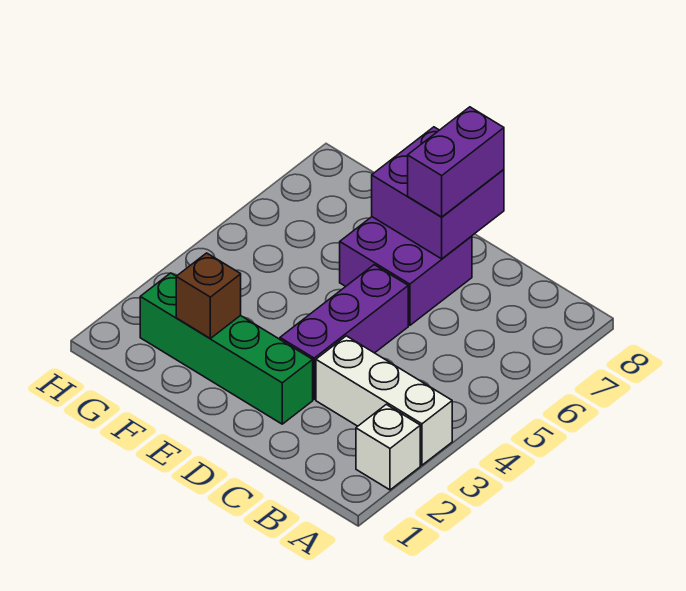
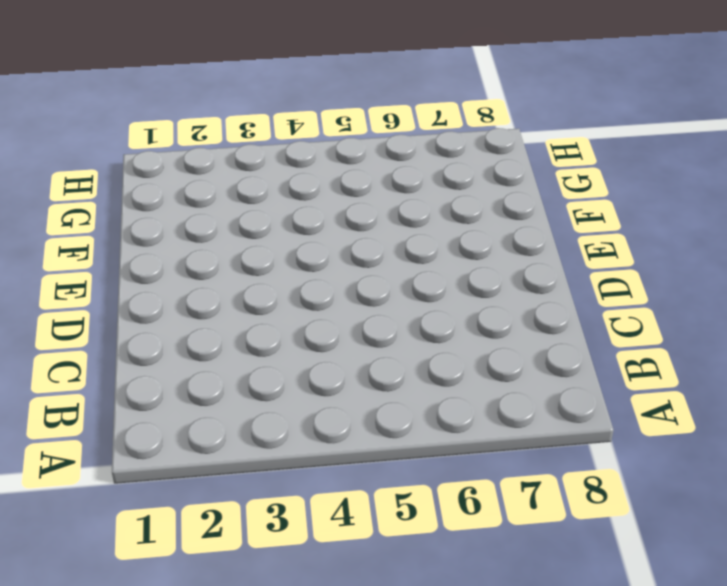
none -> white 1x1 brick [356,404,420,490]
none -> white 1x3 brick [316,336,452,465]

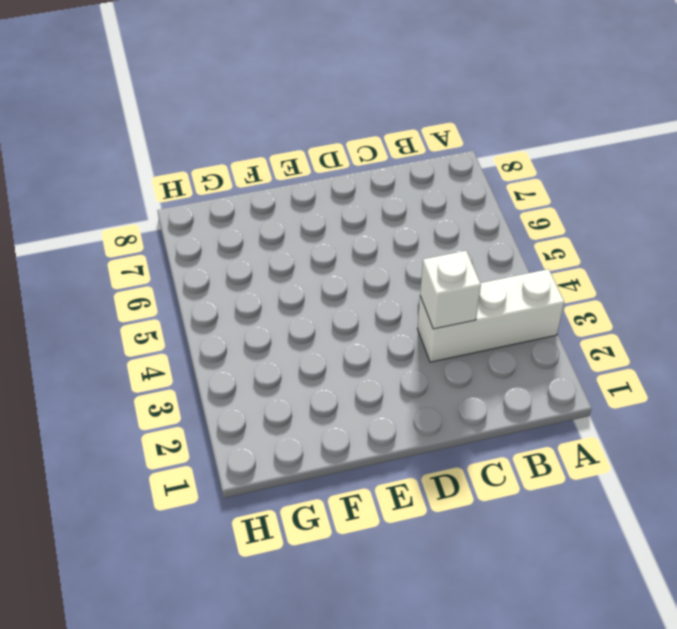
white 1x1 brick [420,251,481,329] -> white 1x1 brick moved to [356,404,420,490]
none -> green 1x4 brick [140,273,313,424]
none -> purple 1x3 brick [280,265,408,399]

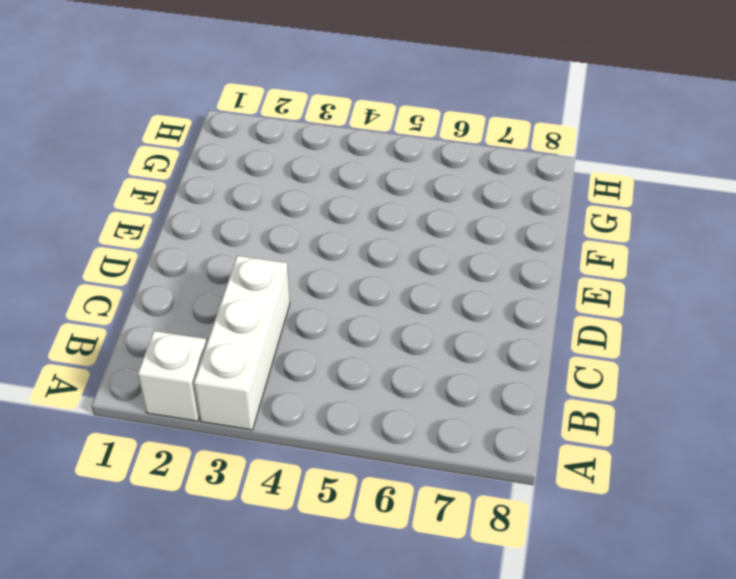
none -> green 1x4 brick [140,273,313,424]
none -> purple 1x3 brick [280,265,408,399]

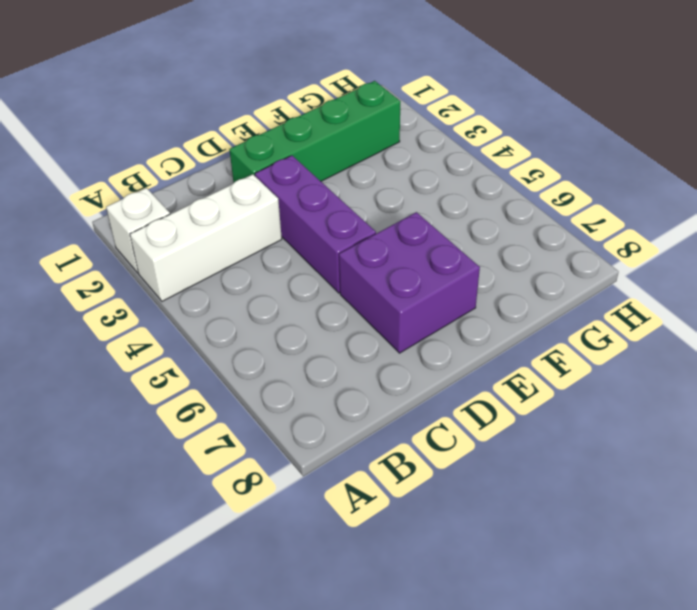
none -> purple 2x2 brick [372,127,504,259]
none -> brown 1x1 brick [176,253,241,338]

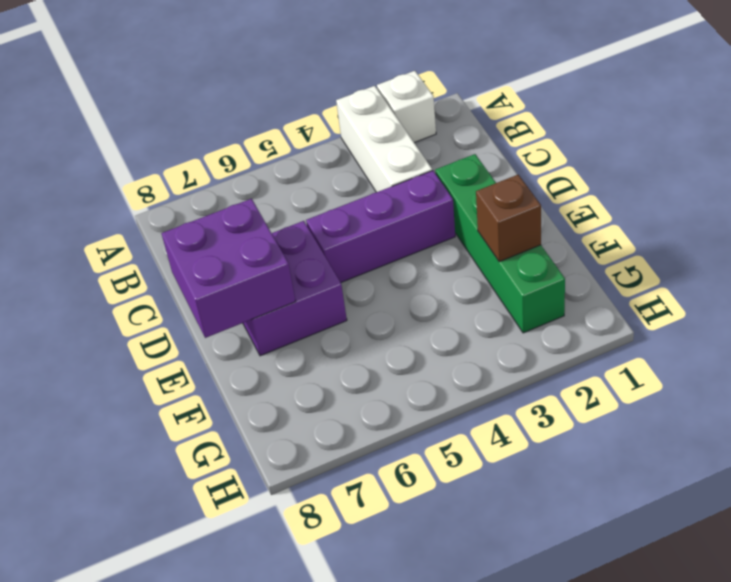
none -> purple 1x2 brick [408,107,504,217]

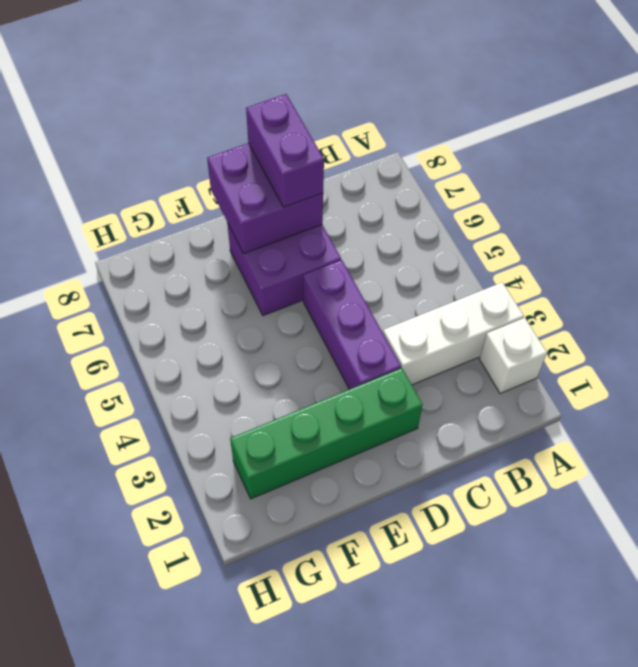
none -> brown 1x1 brick [176,253,241,338]

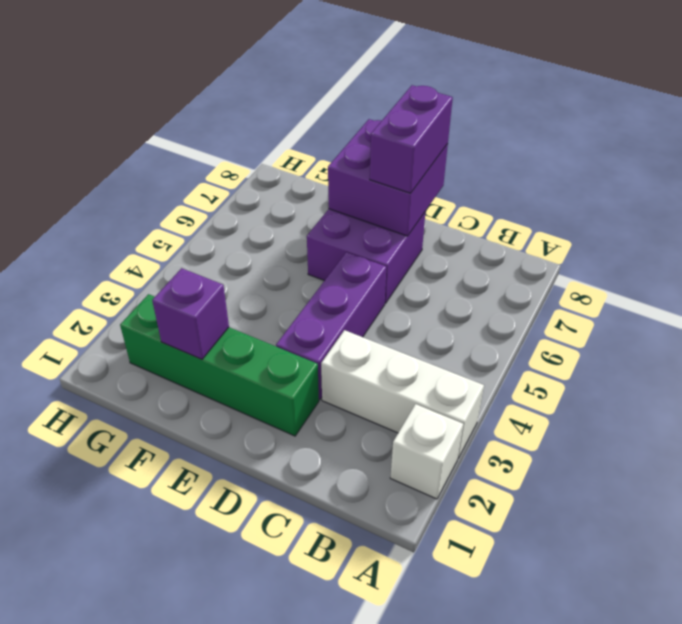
purple 1x1 brick [152,268,229,359] -> brown 1x1 brick [176,253,241,338]

